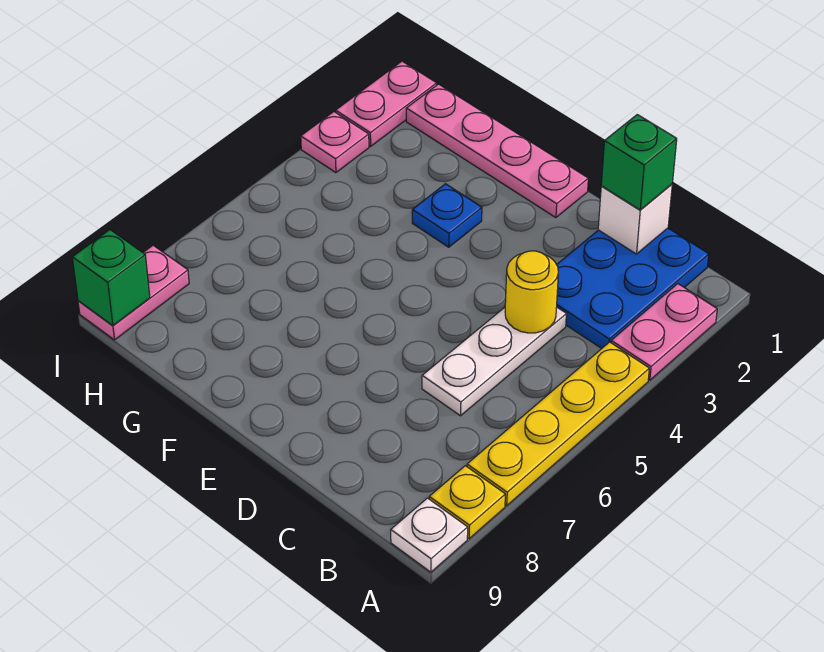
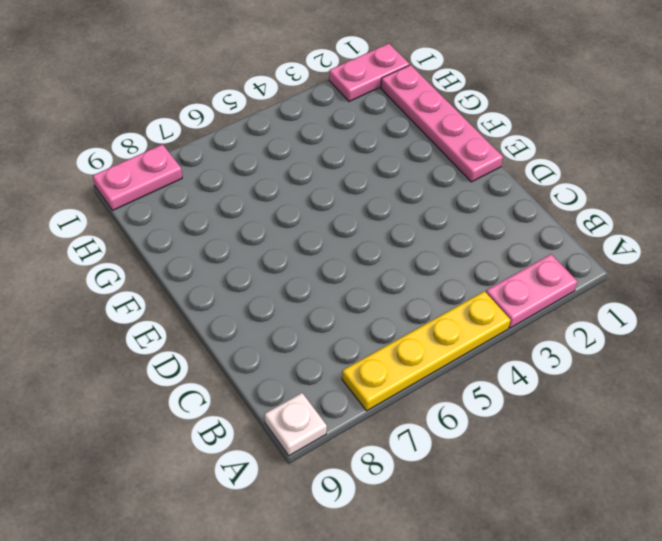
none -> yellow 1x1 plate [429,466,505,539]
none -> blue 2x3 plate [557,228,709,349]
none -> white 1x3 plate [422,307,566,416]

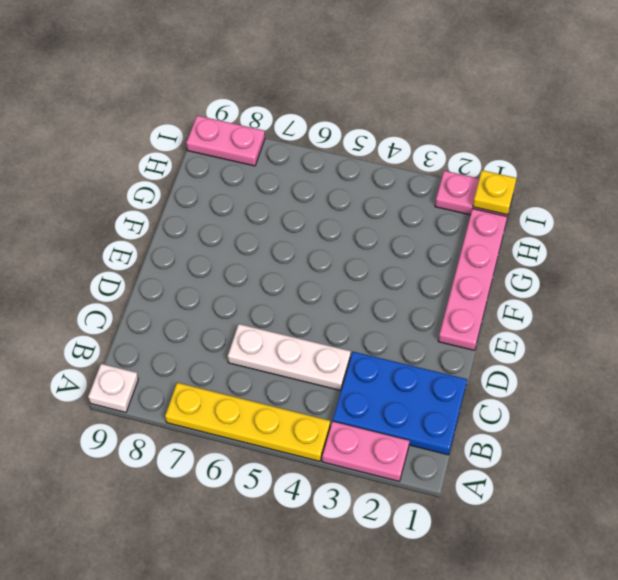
yellow 1x1 plate [473,170,516,215] -> yellow 1x1 plate moved to [429,466,505,539]
none -> blue 1x1 plate [412,184,482,247]
none -> pink 1x1 plate [301,112,369,173]
none -> white 1x1 brick [598,184,672,254]

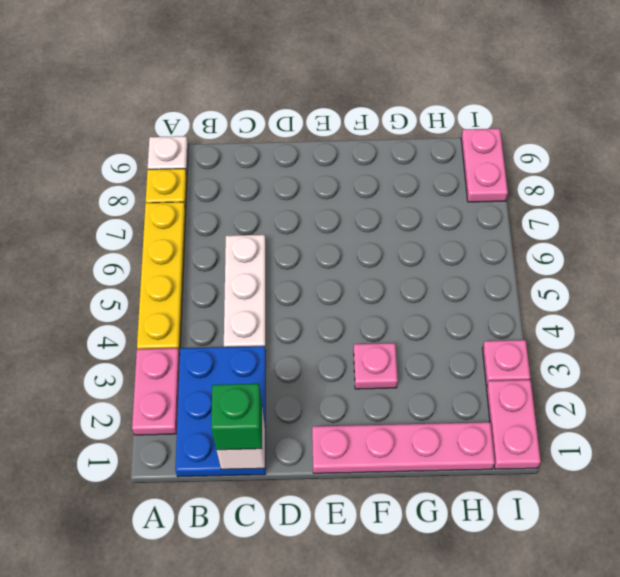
pink 1x1 plate [354,343,398,389] -> blue 1x1 plate [412,184,482,247]
none -> yellow 1x1 round brick [505,251,558,333]
none -> green 1x1 brick [72,230,150,326]

